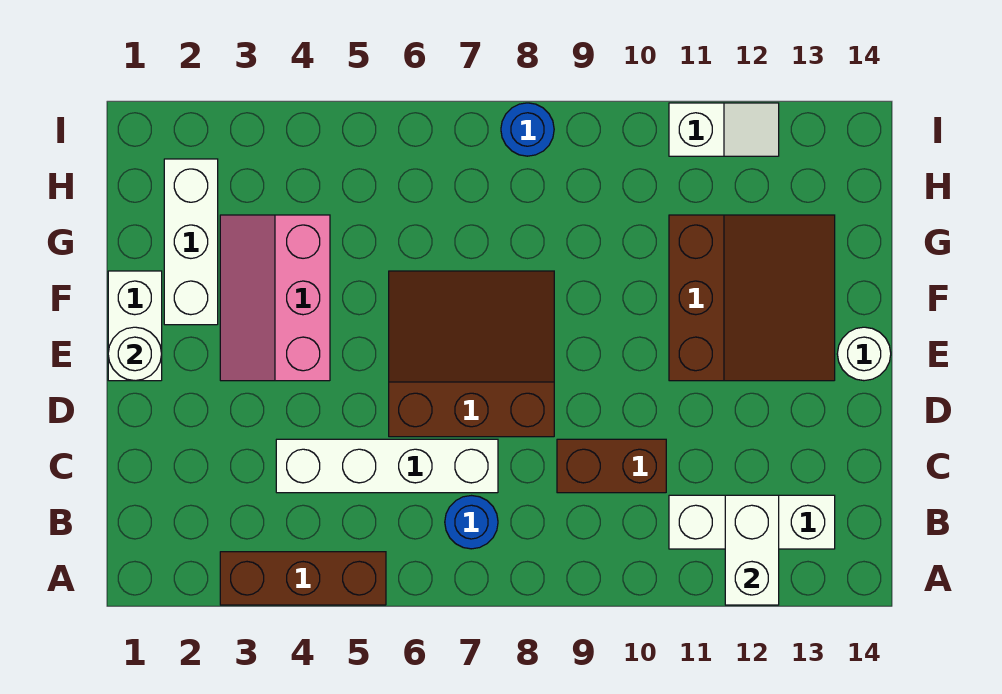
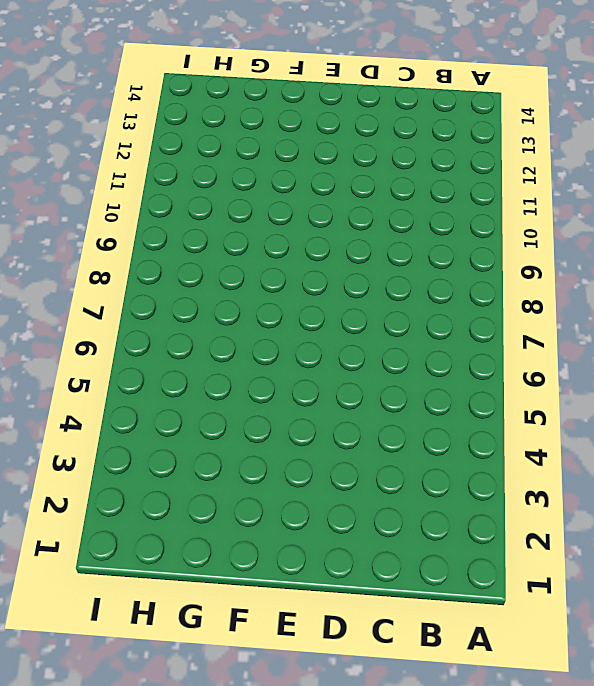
none -> brown 1x3 brick [220,552,386,605]
none -> blue 1x1 round brick [445,496,498,549]
none -> white 1x3 brick [669,495,835,549]

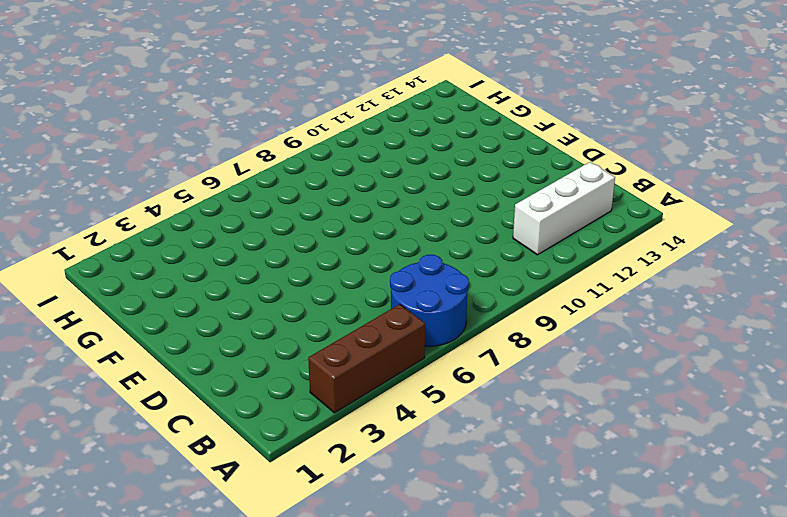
blue 2x2 round brick [390,255,469,346] -> blue 1x1 round brick [445,496,498,549]
none -> white 1x4 brick [276,439,498,493]
none -> brown 1x2 brick [557,439,666,493]
none -> brown 3x3 slope [389,271,554,437]

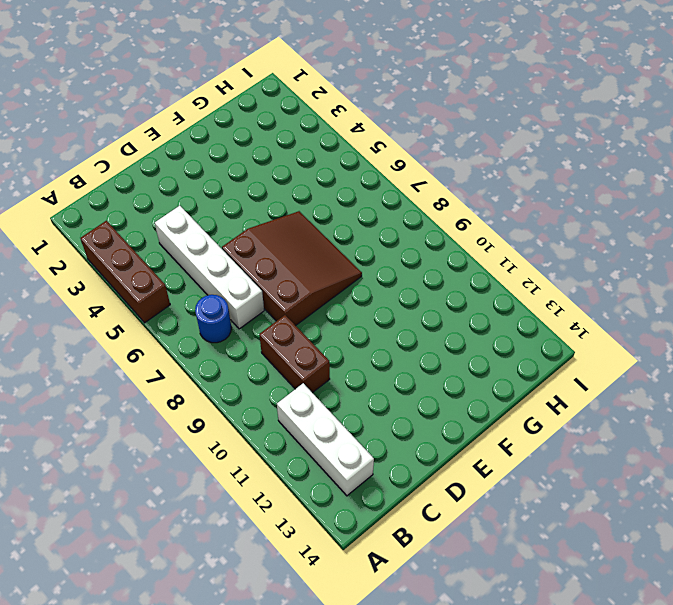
none -> white 1x2 brick [108,271,162,381]
none -> pink 2x3 slope [220,215,330,381]
none -> brown 3x3 slope [669,215,835,381]

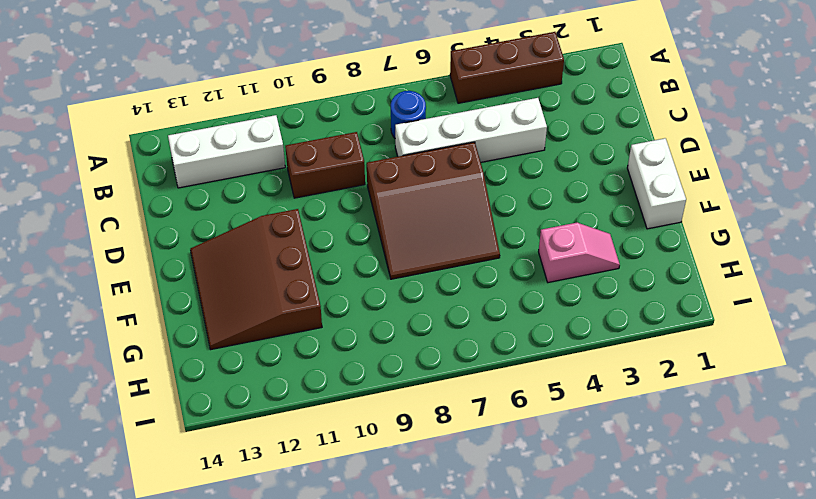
pink 1x2 slope [539,222,620,283] -> pink 2x3 slope [220,215,330,381]
none -> white 1x1 round brick [837,327,891,381]
none -> white 1x3 brick [164,159,218,325]
none -> blue 1x1 round brick [501,103,554,156]

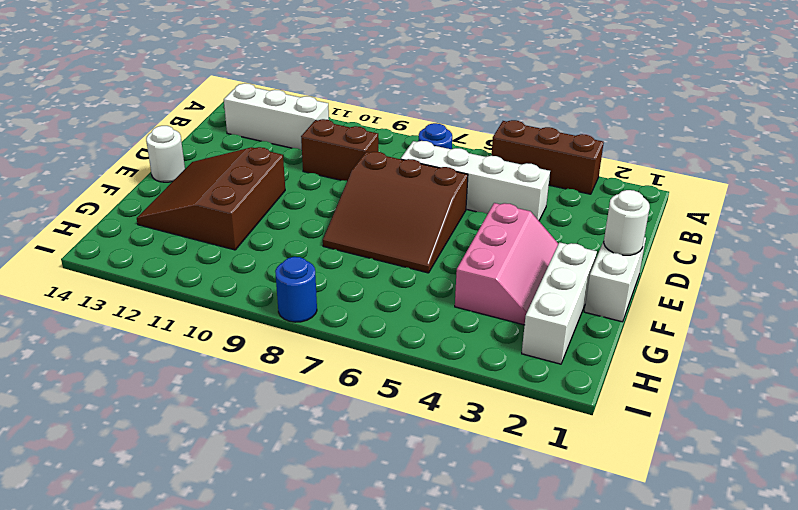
none -> white 1x2 slope [669,103,779,156]
none -> white 1x2 brick [725,495,779,605]

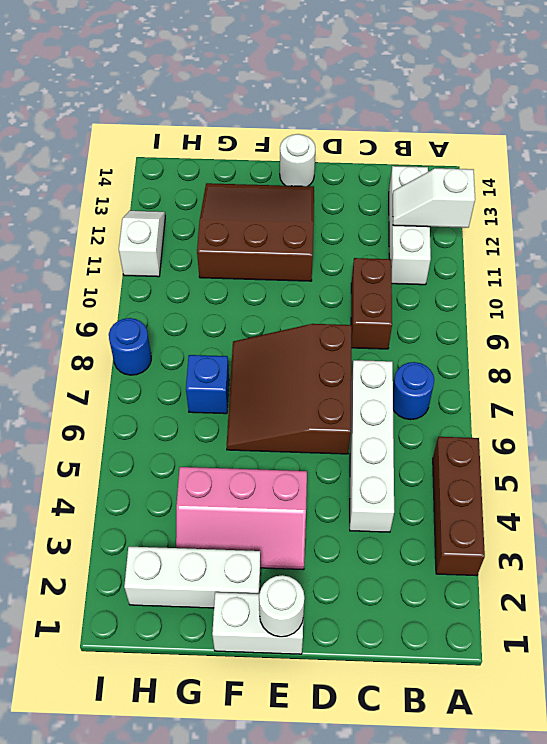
white 1x2 slope [393,168,475,228] -> white 1x2 brick [725,495,779,605]
blue 1x1 brick [186,355,229,414] -> none

